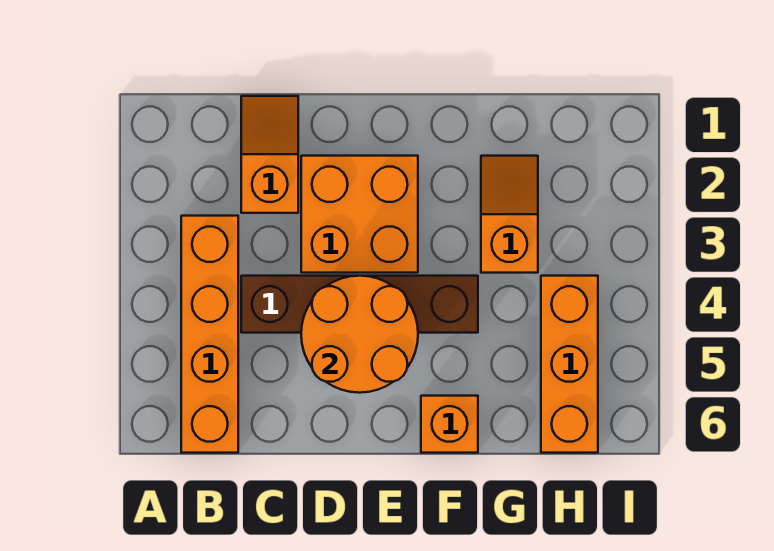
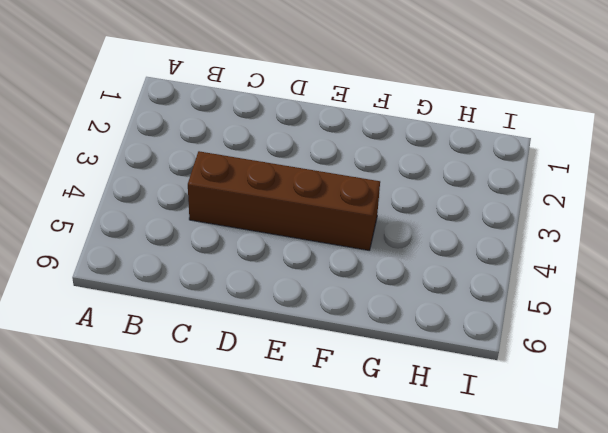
none -> orange 1x4 brick [181,216,238,453]
none -> orange 1x2 slope [241,96,298,213]

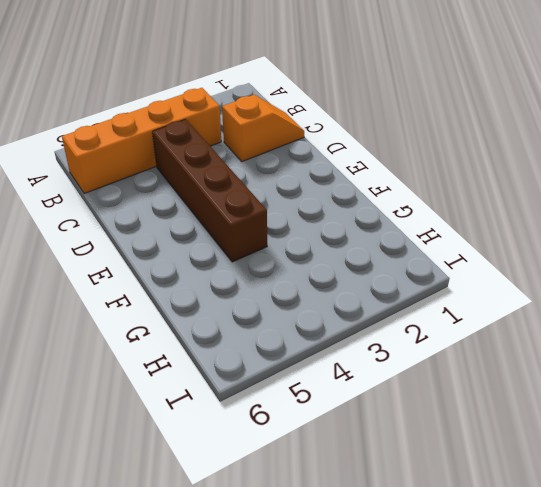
none -> orange 2x2 brick [301,156,418,273]
none -> orange 1x1 brick [421,396,478,453]

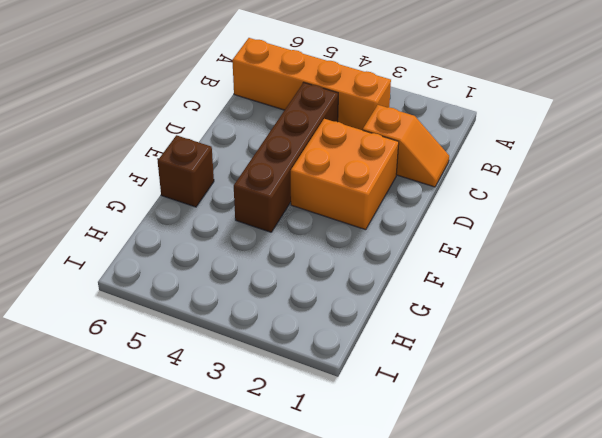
brown 1x1 brick [158,135,214,207] -> orange 1x1 brick [421,396,478,453]
none -> orange 1x2 slope [481,156,538,273]
none -> orange 1x3 brick [541,276,598,453]

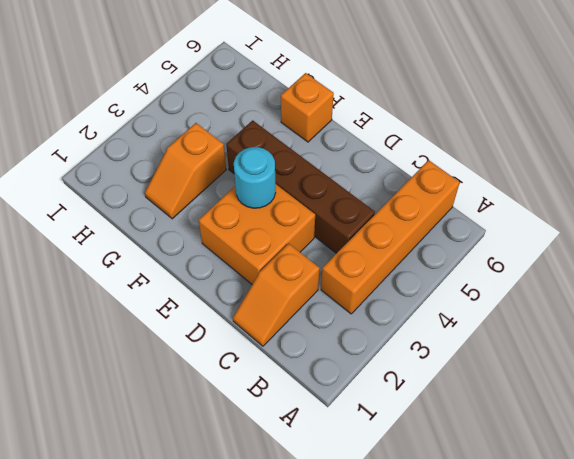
cyan 1x1 round brick [234,147,276,208] -> none
none -> orange 1x3 brick [541,276,598,453]
none -> orange 2x2 round brick [301,276,418,393]

